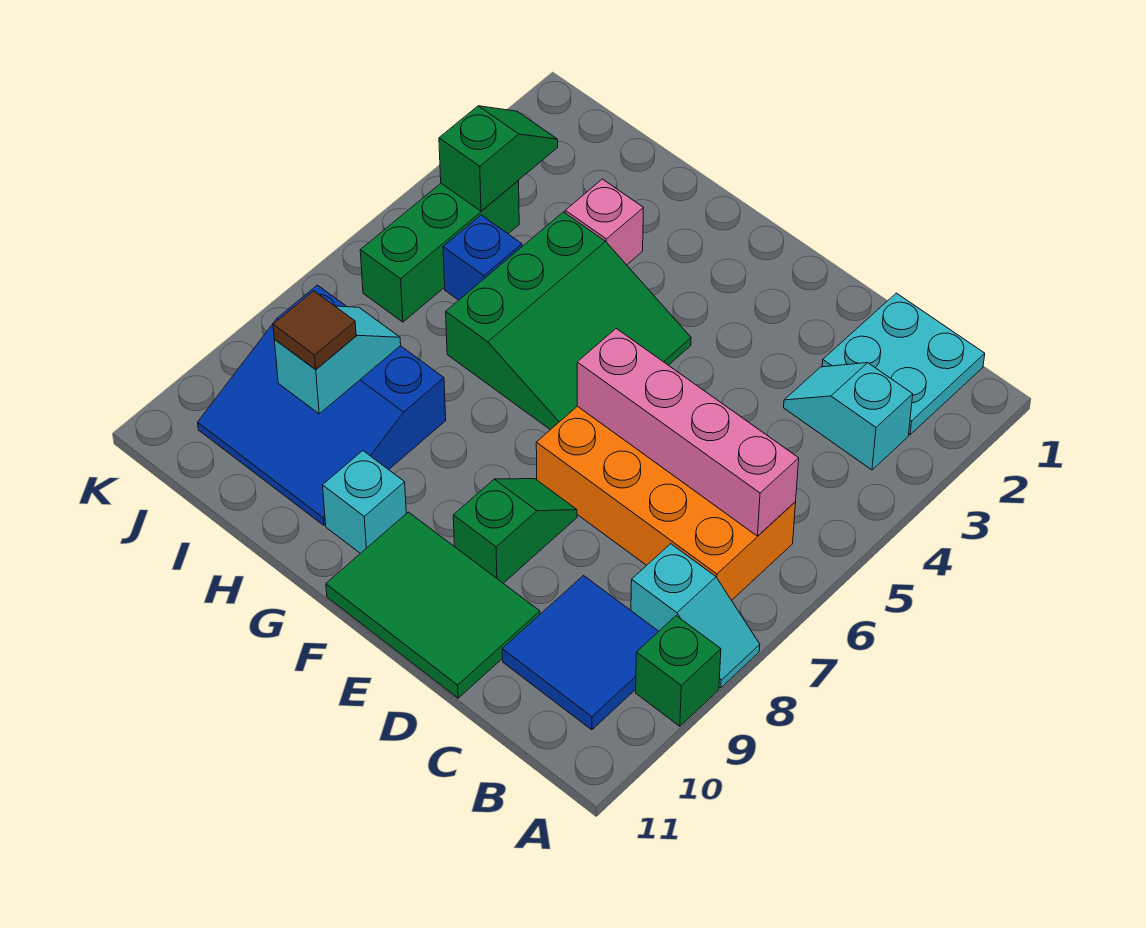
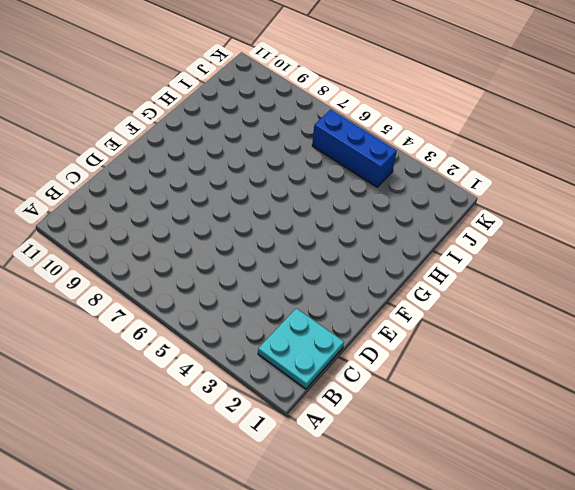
blue 1x3 brick [312,110,397,187] -> green 1x3 brick [360,180,519,322]
none -> cyan 1x2 slope [631,544,760,688]
none -> green 1x1 brick [636,616,721,726]
none -> cyan 1x2 slope [784,363,913,470]

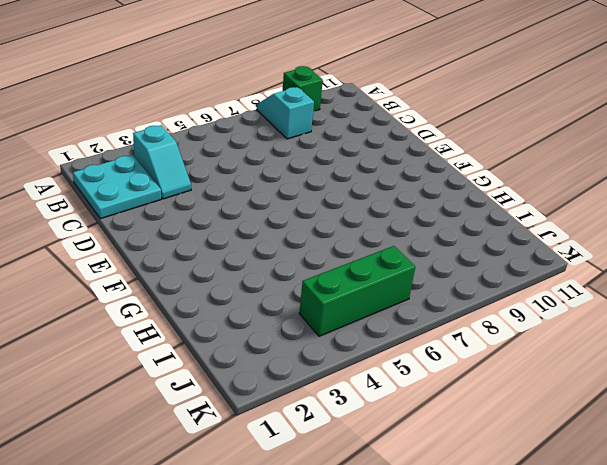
none -> orange 2x4 brick [536,406,796,600]
none -> blue 2x2 tile [502,576,659,730]
none -> green 2x3 tile [326,512,540,698]

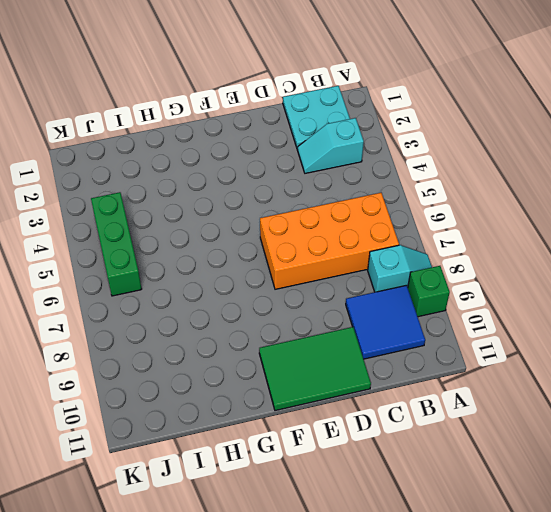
none -> green 1x2 slope [453,479,577,583]
none -> green 3x3 slope [446,212,691,430]
none -> cyan 1x1 brick [323,451,406,554]

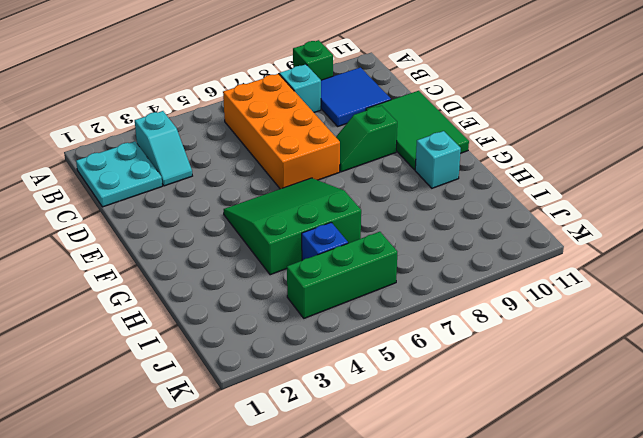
none -> pink 1x1 brick [565,179,643,265]
none -> blue 3x3 slope [198,285,446,525]
none -> pink 1x4 brick [577,329,799,536]

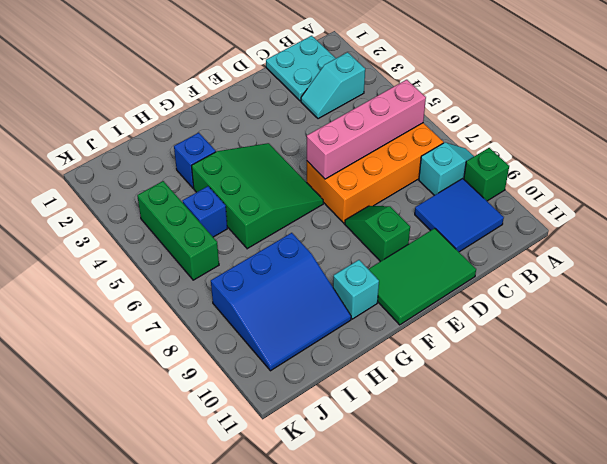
blue 1x1 brick [174,133,216,188] -> pink 1x1 brick [565,179,643,265]
none -> cyan 1x2 slope [274,306,401,414]
none -> green 1x2 slope [439,106,558,211]
none -> brown 1x1 tile [273,291,356,370]

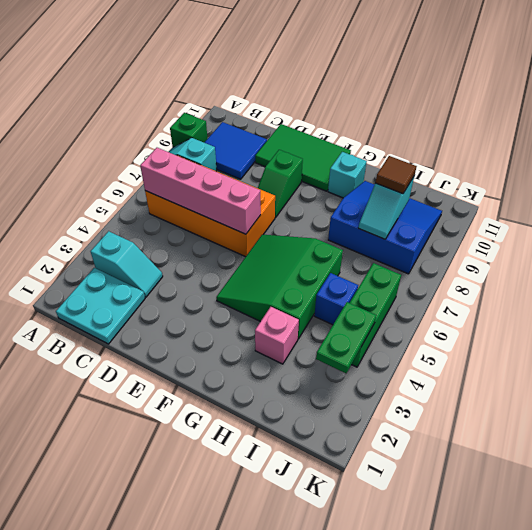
green 1x2 plate [316,302,376,373] -> green 1x2 slope [439,106,558,211]

